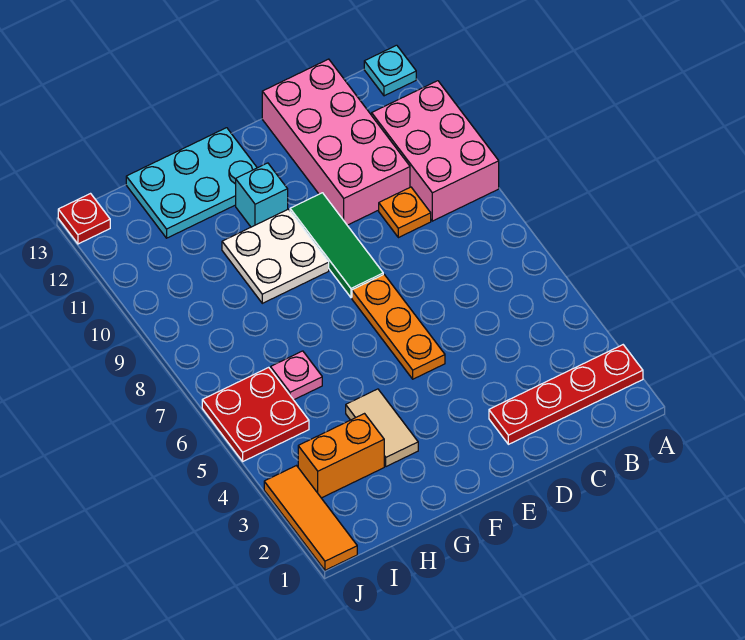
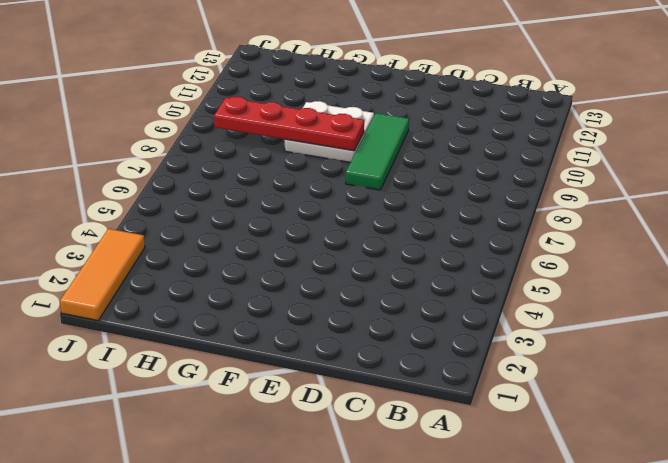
red 1x4 plate [214,97,364,151] -> red 1x4 plate moved to [489,345,643,444]
none -> pink 2x3 brick [372,81,499,221]
none -> cyan 1x1 plate [364,45,416,96]
none -> orange 1x1 plate [379,187,431,238]

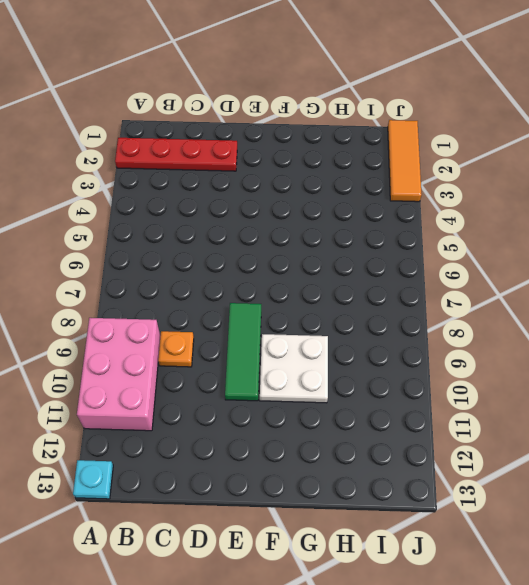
none -> pink 2x4 brick [262,59,410,225]
none -> orange 1x3 plate [352,274,445,379]
none -> cyan 1x1 brick [236,163,288,227]

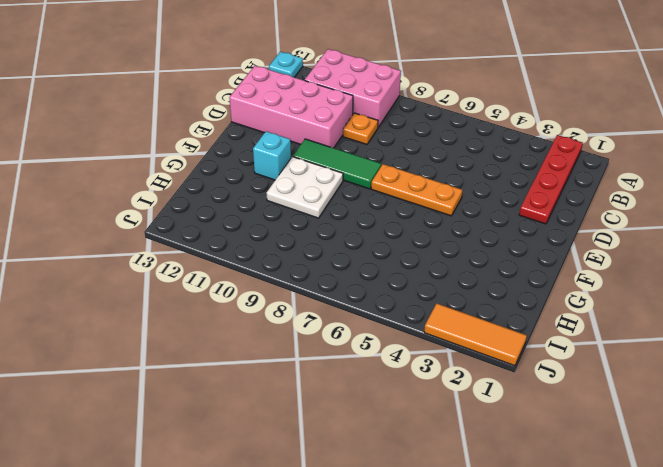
none -> cyan 2x3 plate [126,128,257,238]
none -> tan 1x2 tile [346,389,418,467]
none -> orange 1x2 brick [298,414,384,498]

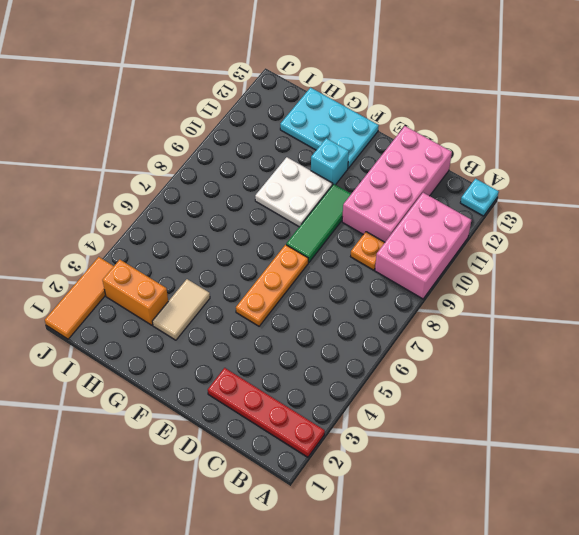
none -> pink 1x1 plate [270,351,322,400]
none -> red 2x2 plate [202,367,309,461]
none -> red 1x1 plate [58,194,110,244]

